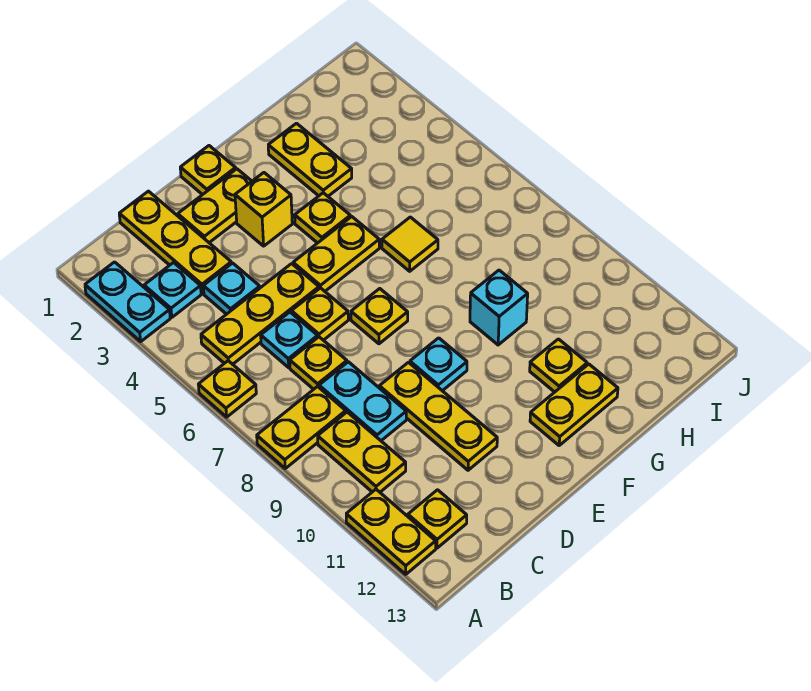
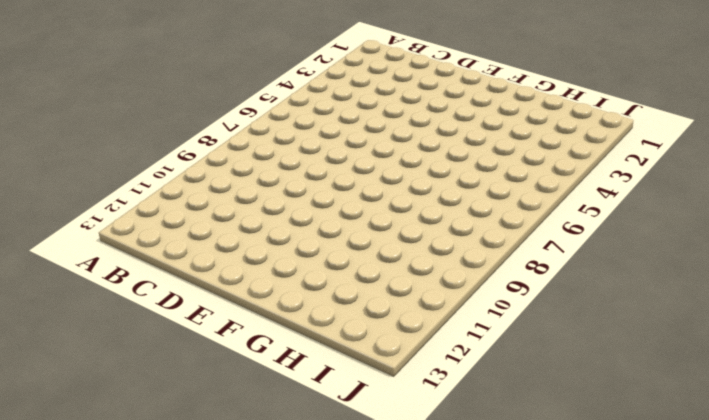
none -> cyan 1x2 plate [85,262,170,341]
none -> yellow 1x1 plate [198,361,256,417]
none -> yellow 1x2 plate [257,386,346,468]

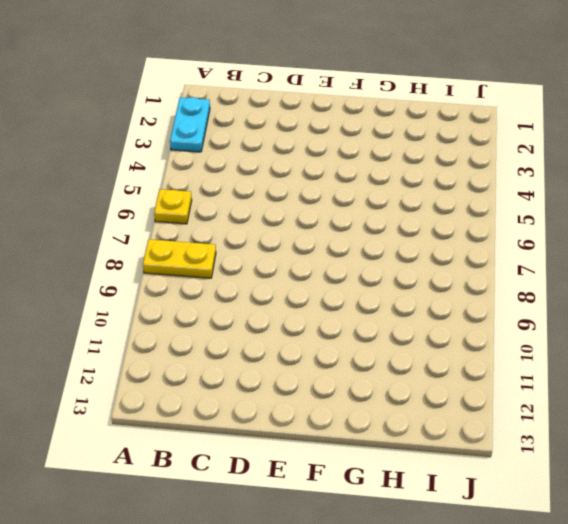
none -> yellow 1x2 plate [346,489,436,574]
none -> cyan 1x1 plate [144,263,201,317]
none -> yellow 1x3 plate [201,264,319,364]

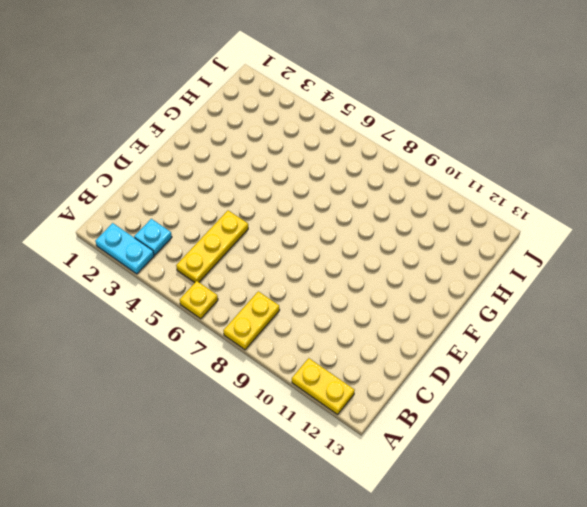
none -> yellow 1x2 plate [318,412,406,492]
none -> yellow 1x1 plate [408,490,467,548]
none -> yellow 1x3 plate [119,191,231,293]

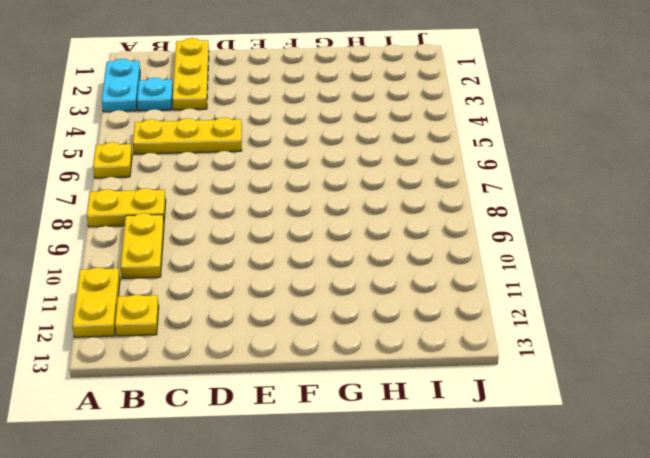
none -> cyan 1x1 plate [203,263,260,314]
none -> cyan 1x1 plate [261,312,318,368]
none -> yellow 1x1 plate [290,337,347,389]

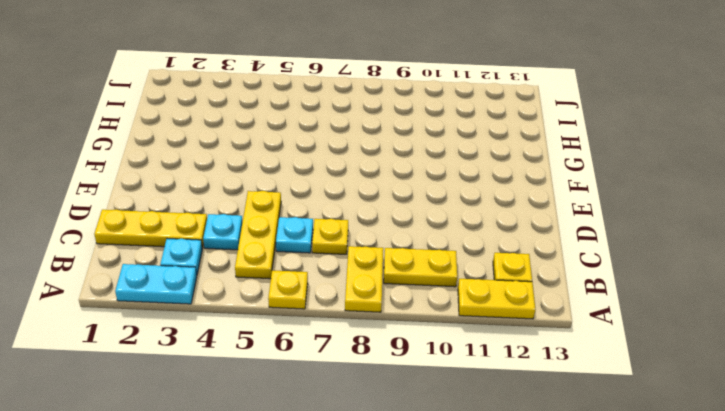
none -> cyan 1x2 plate [319,362,406,441]
none -> yellow 1x2 plate [178,169,252,243]
none -> yellow 1x1 plate [291,288,348,340]

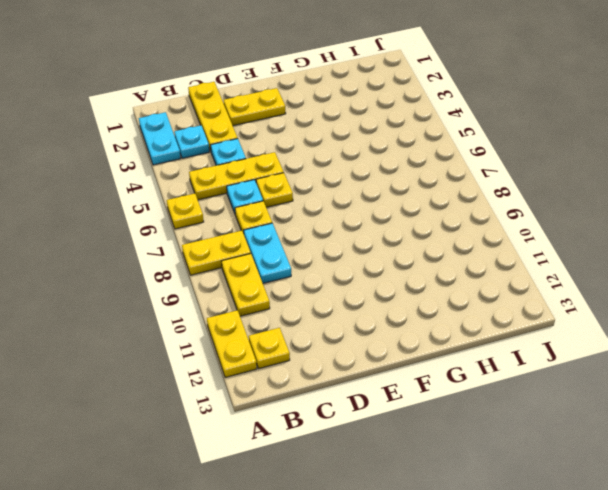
none -> yellow 1x3 plate [379,362,497,470]
none -> yellow 1x1 plate [180,146,236,195]
none -> yellow 1x1 brick [235,173,292,246]

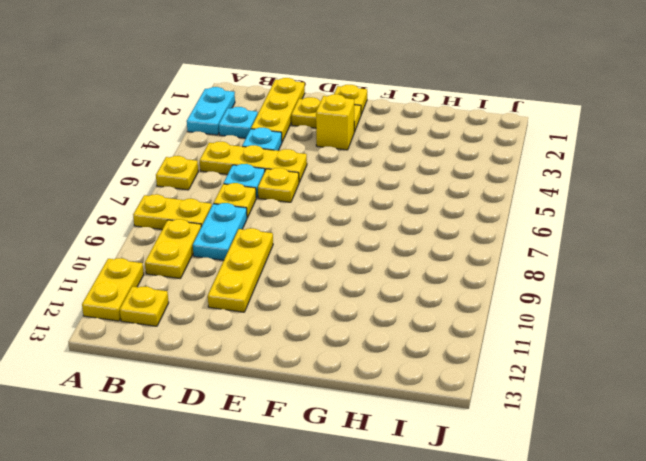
none -> yellow 1x2 plate [293,217,379,291]
none -> yellow 1x1 plate [351,289,408,344]
none -> cyan 1x1 plate [410,338,467,391]

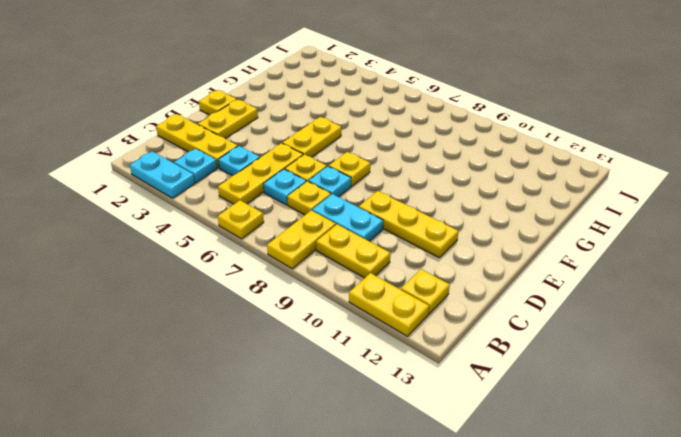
cyan 1x1 plate [309,166,351,197] -> cyan 1x1 plate moved to [410,338,467,391]
none -> yellow 1x1 brick [235,173,292,246]
none -> yellow 1x1 plate [295,193,350,243]
none -> yellow 1x2 plate [530,364,618,445]

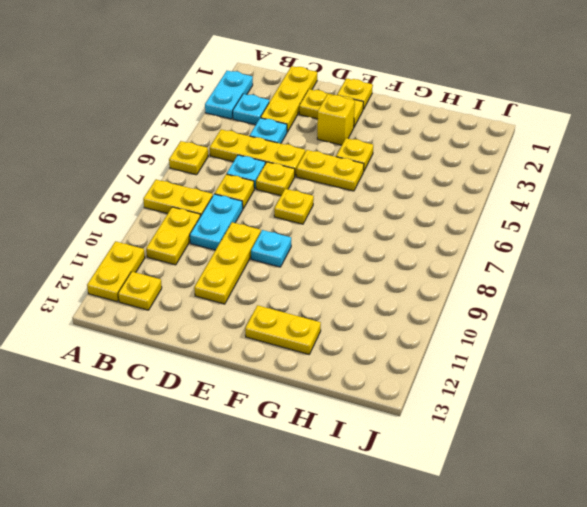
none -> yellow 1x2 plate [268,123,352,196]
none -> yellow 1x1 tile [382,217,438,271]
none -> cyan 1x1 brick [470,270,528,345]

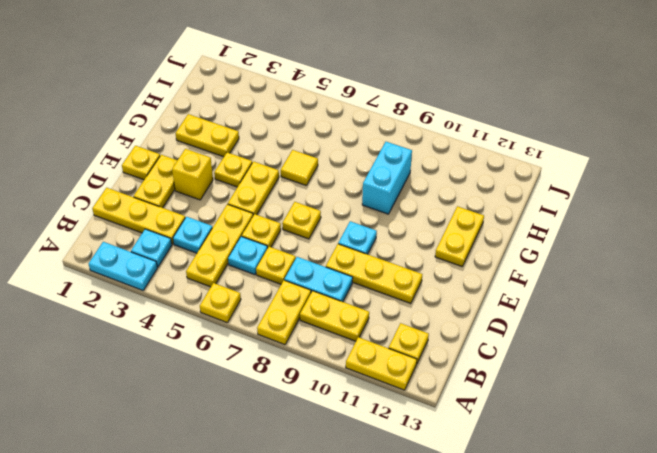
cyan 1x2 brick [362,142,412,214] -> cyan 1x1 brick [470,270,528,345]
none -> yellow 1x1 plate [530,339,587,392]

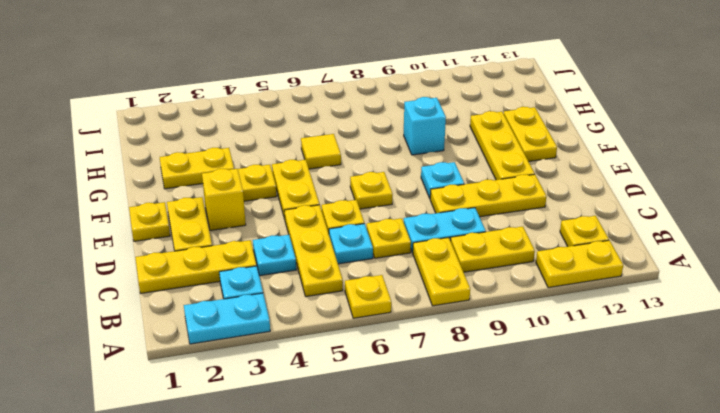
yellow 1x3 plate [470,111,535,180] -> yellow 1x1 plate [530,339,587,392]

